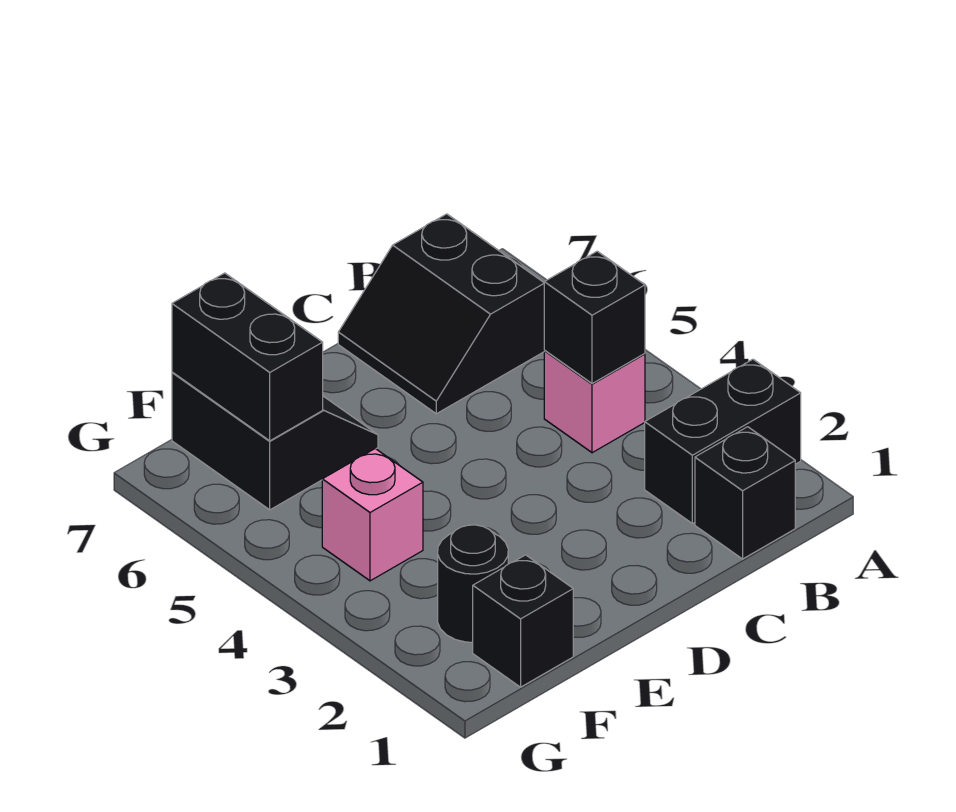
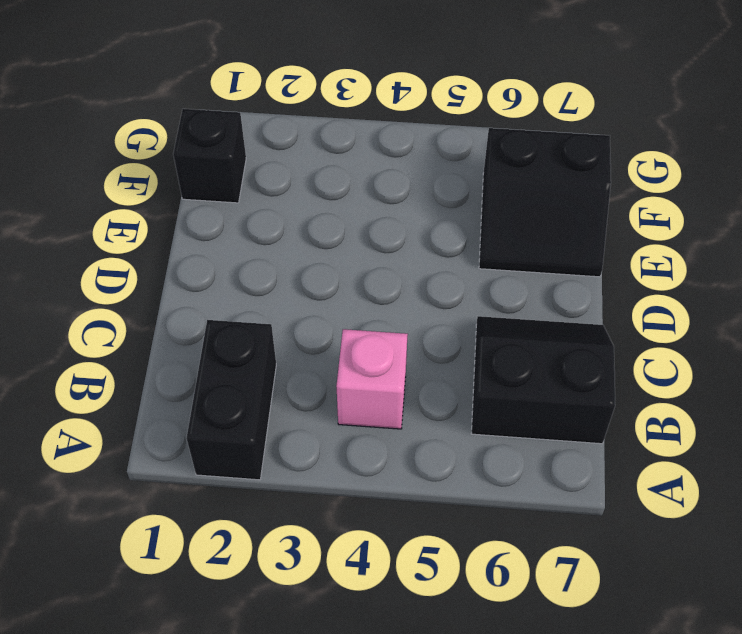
none -> black 1x1 brick [695,427,795,559]
none -> black 1x1 round brick [438,525,508,642]

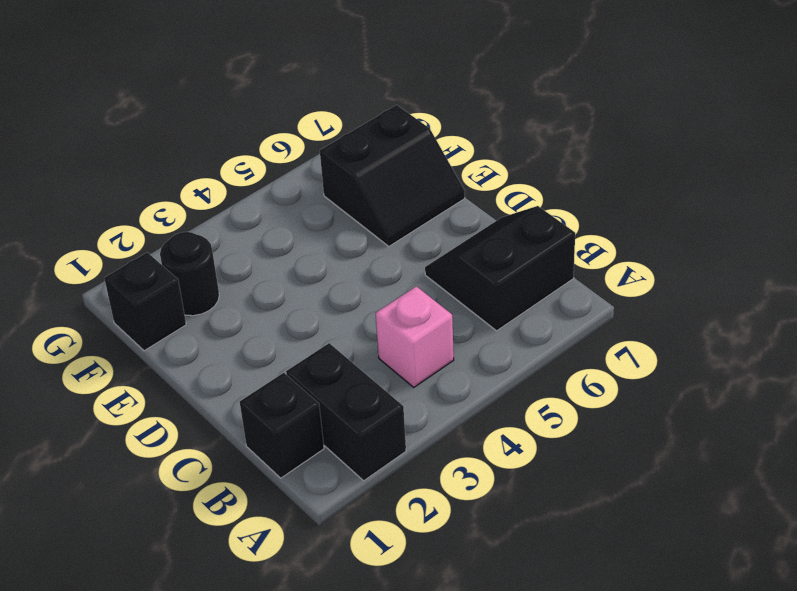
none -> pink 1x1 brick [322,449,423,581]
none -> black 1x1 brick [544,251,645,384]

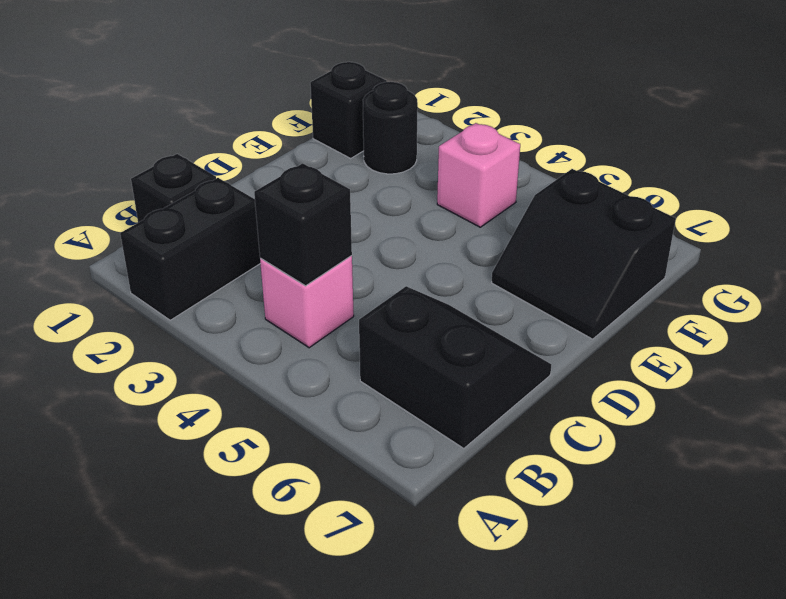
none -> black 1x2 brick [172,273,323,441]

